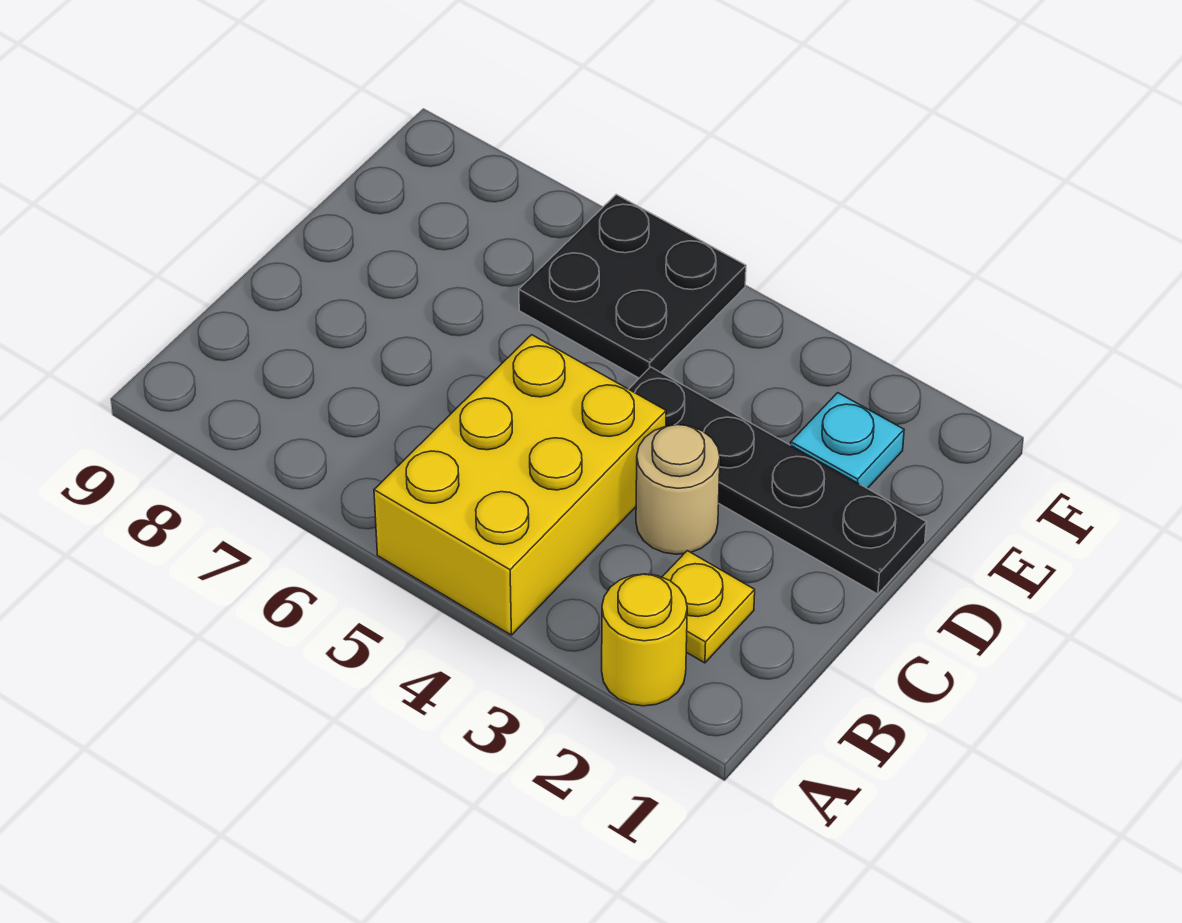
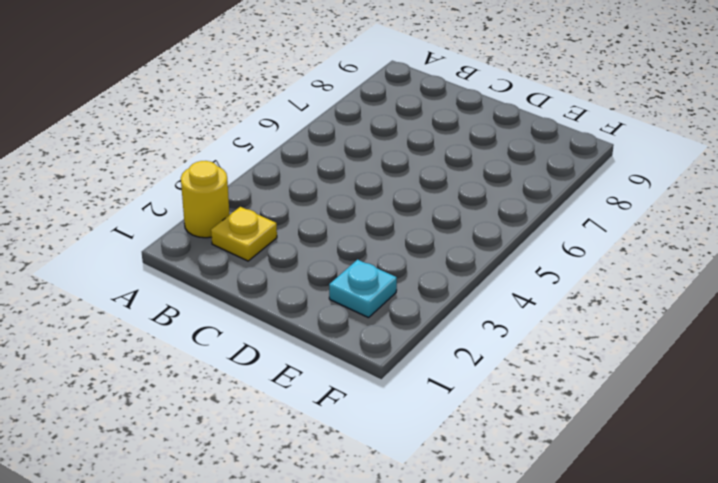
none -> yellow 2x3 brick [374,335,666,635]
none -> tan 1x1 round brick [636,425,720,554]

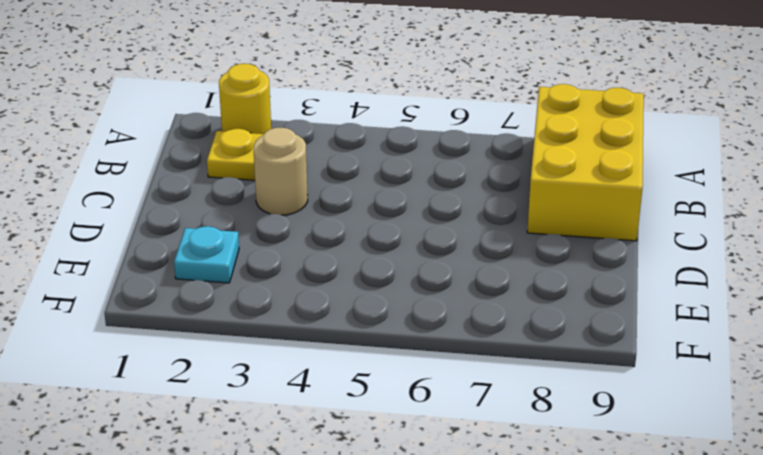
yellow 2x3 brick [527,84,644,241] -> yellow 2x3 brick moved to [374,335,666,635]
none -> black 1x4 plate [629,367,926,594]
none -> black 2x2 plate [519,195,746,378]

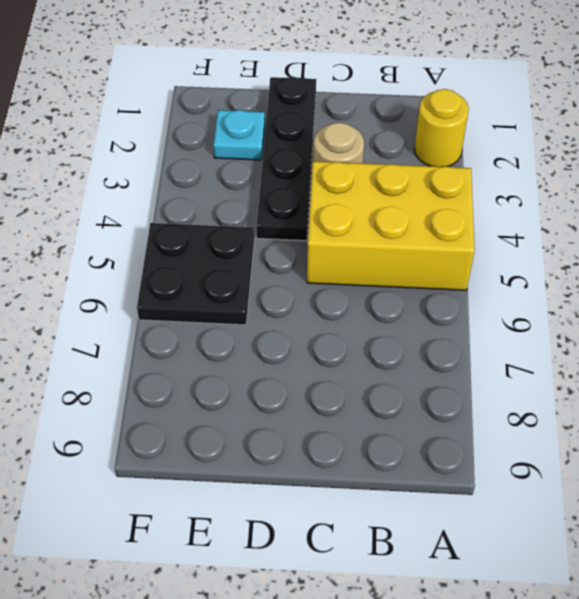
none -> yellow 1x1 plate [662,551,755,663]

